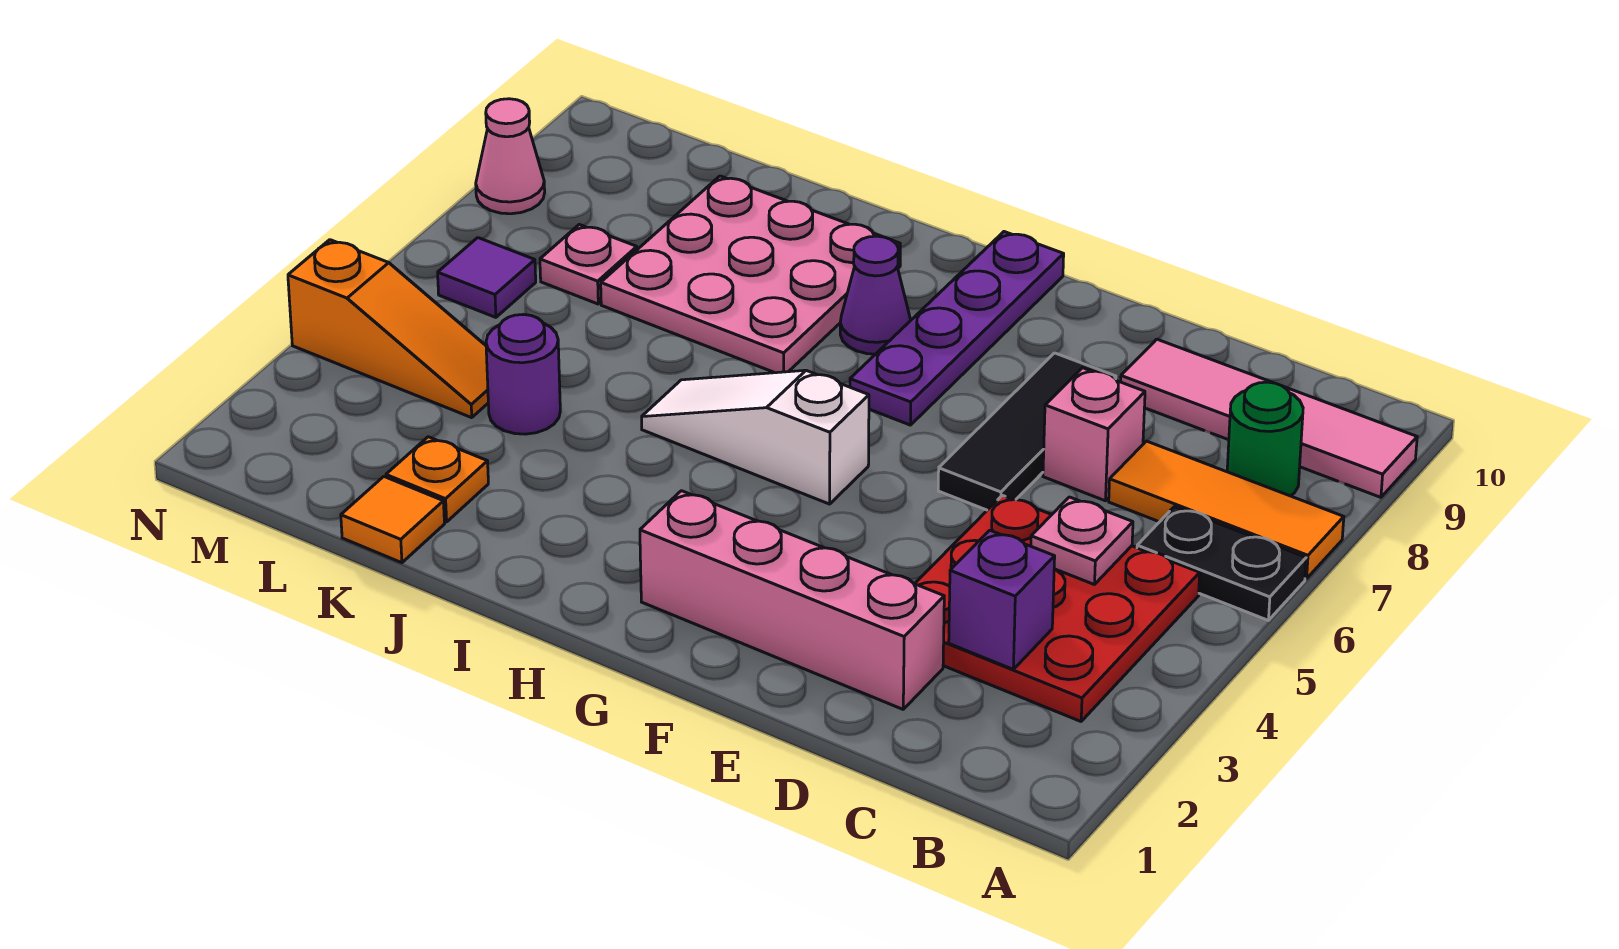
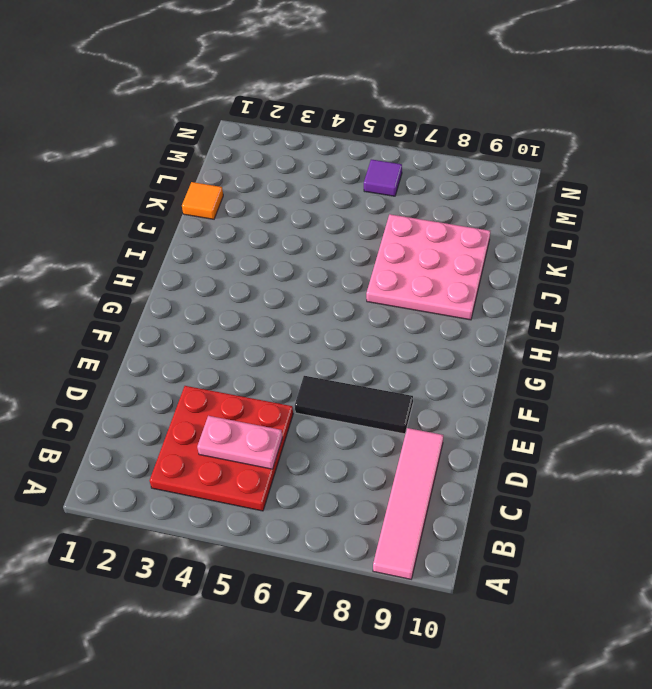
pink 1x2 plate [197,416,282,469] -> pink 1x1 plate [1031,497,1133,585]
none -> black 1x2 plate [1137,507,1306,620]
none -> orange 1x3 tile [1109,441,1344,579]
none -> green 1x1 round brick [1227,382,1303,496]

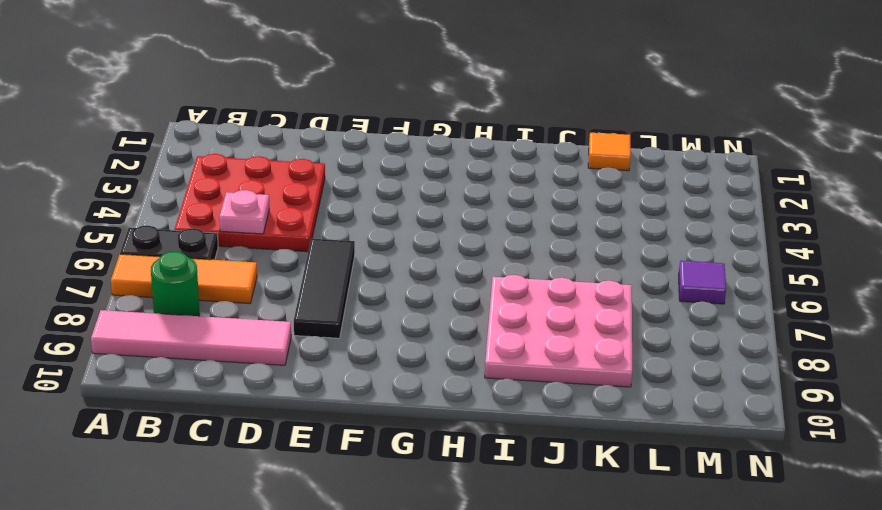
none -> pink 1x4 brick [640,491,944,709]
none -> pink 1x1 brick [1043,368,1145,501]
none -> white 1x3 slope [642,370,869,504]

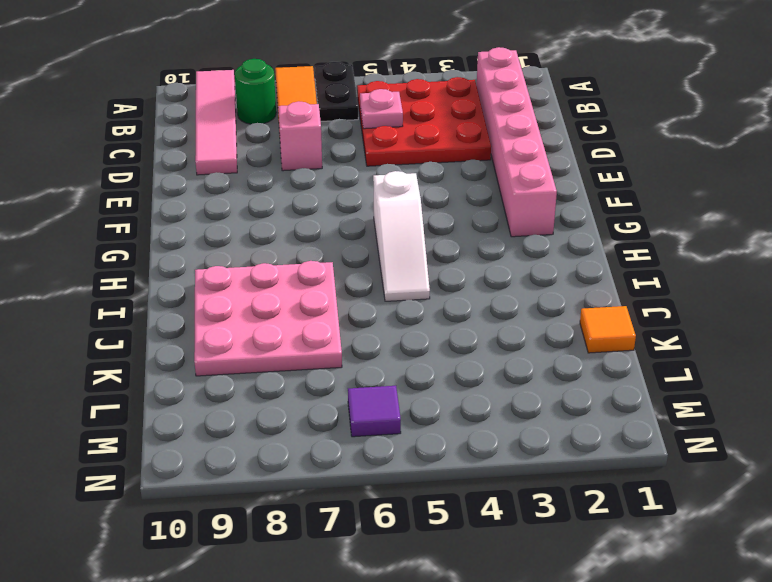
pink 1x6 brick [477,47,557,237] -> pink 1x4 brick [640,491,944,709]
none -> black 1x3 tile [938,353,1116,510]
none -> purple 1x4 plate [850,232,1064,425]
none -> purple 1x1 cone [840,236,911,354]

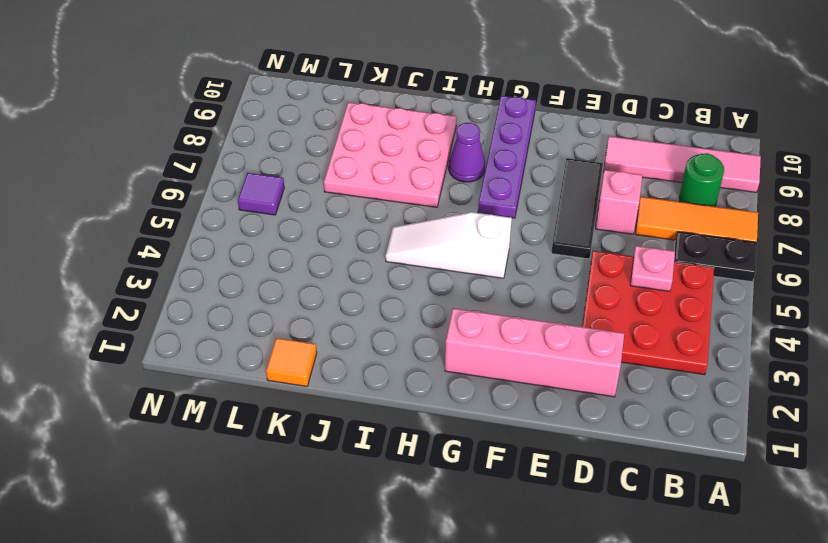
none -> orange 1x1 plate [386,437,488,522]
none -> purple 1x1 round brick [486,315,560,434]
none -> orange 1x3 slope [288,240,488,418]

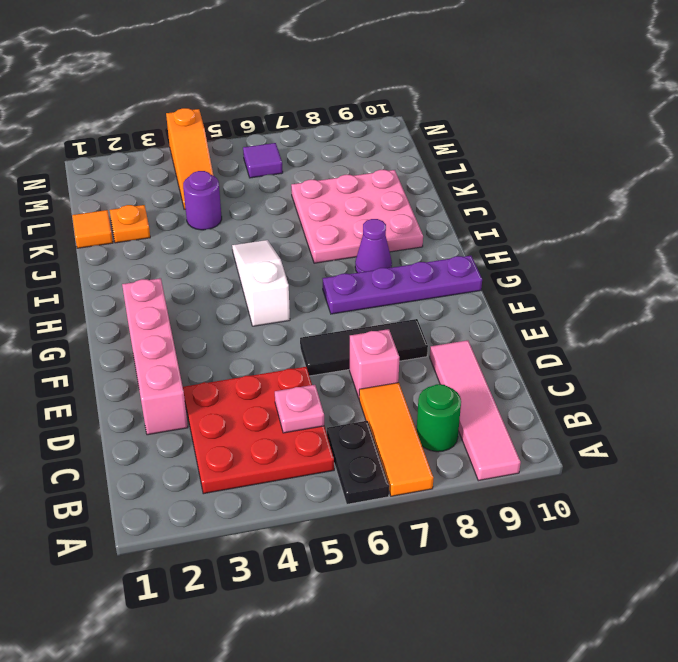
none -> pink 1x1 plate [540,225,637,304]
none -> pink 1x1 cone [476,99,545,214]
none -> purple 1x1 brick [949,530,1055,669]

